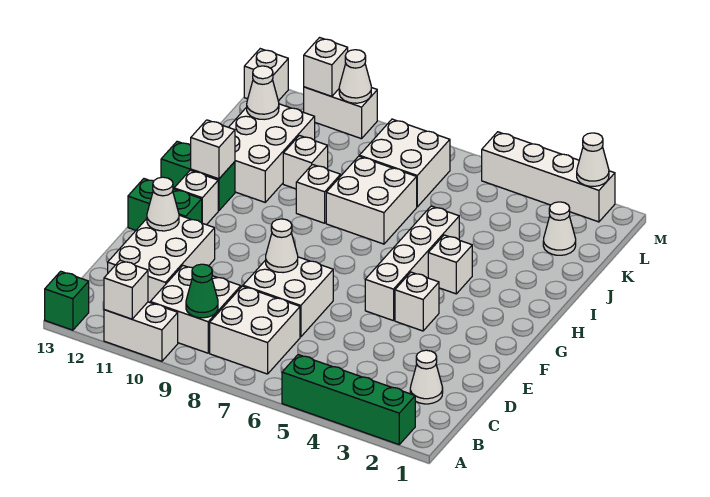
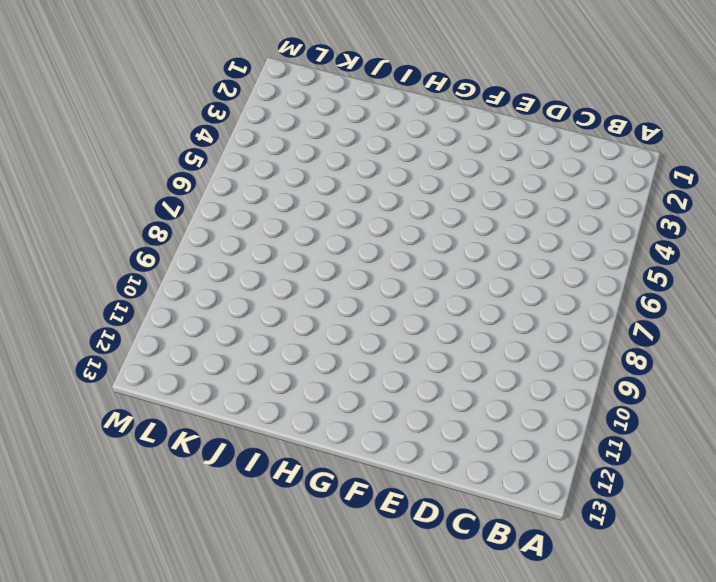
none -> green 1x4 brick [282,355,415,444]
none -> white 1x2 brick [104,302,178,361]
none -> green 1x1 brick [45,271,89,330]
none -> white 2x2 brick [210,286,300,374]

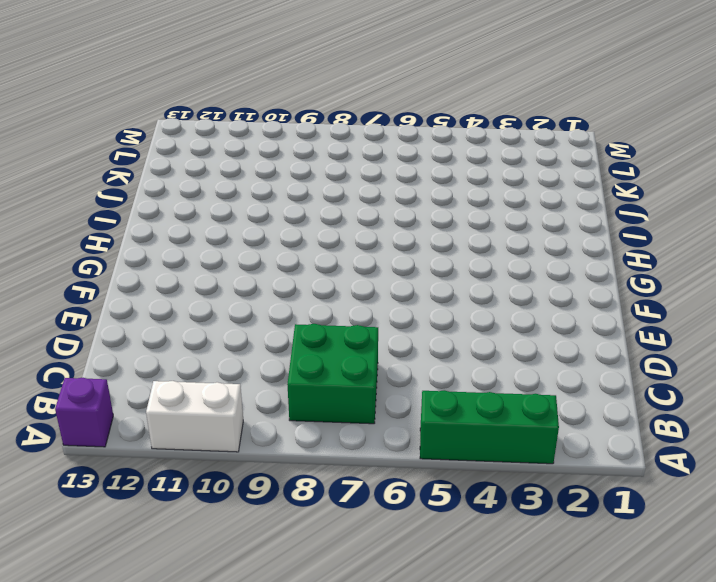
green 1x3 brick [420,390,559,464] -> green 1x4 brick [282,355,415,444]
purple 1x1 brick [55,378,113,447] -> green 1x1 brick [45,271,89,330]
green 2x2 brick [287,324,378,424] -> white 2x2 brick [210,286,300,374]
none -> white 2x2 brick [150,266,241,353]
none -> white 1x1 cone [410,350,443,404]
none -> white 2x3 brick [108,215,215,302]
none -> white 2x2 brick [243,257,333,337]

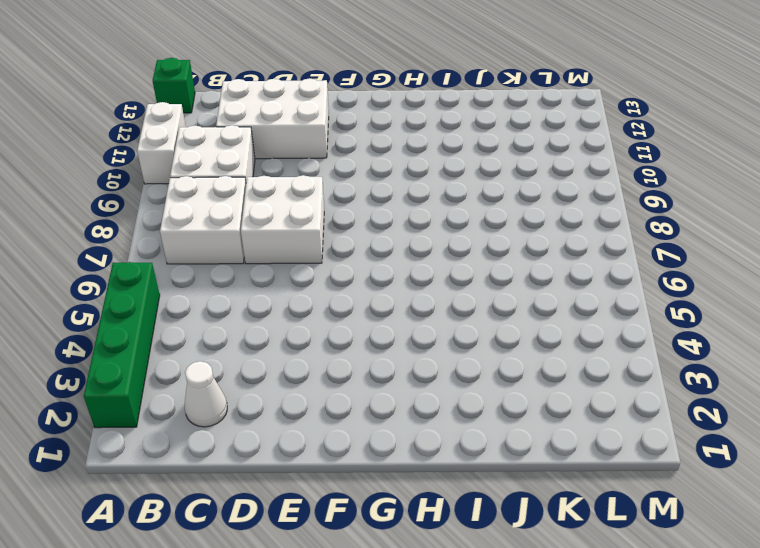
none -> white 1x1 brick [395,272,439,331]
none -> white 1x4 brick [365,206,459,321]
none -> green 1x2 brick [128,179,202,230]
none -> white 1x1 brick [174,170,218,225]

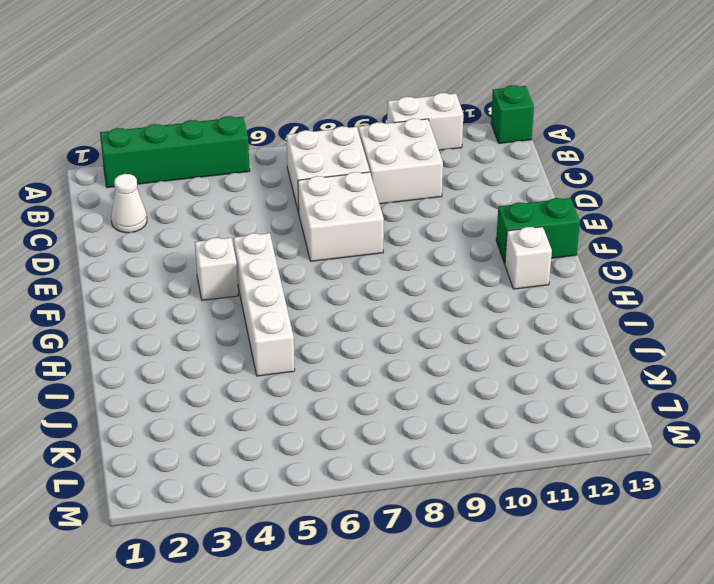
none -> white 2x3 brick [108,215,215,302]
none -> white 1x1 brick [428,235,472,294]
none -> green 1x2 brick [161,141,235,211]
none -> white 2x2 brick [326,156,417,244]

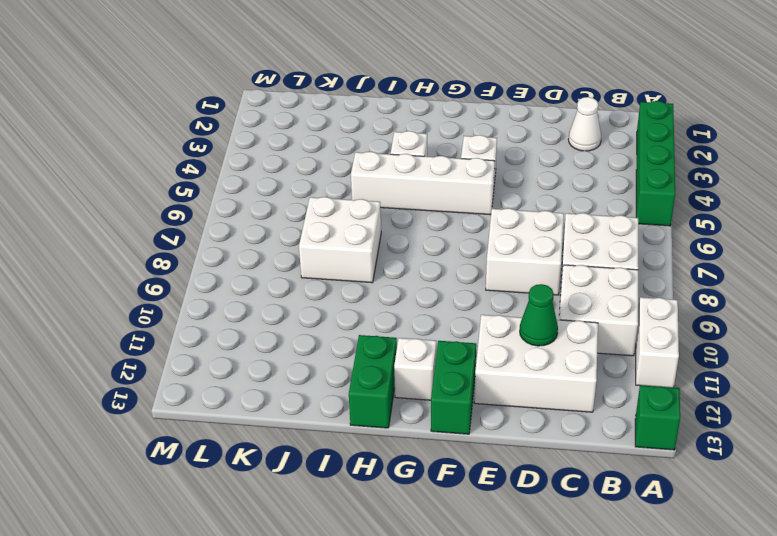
green 1x1 cone [520,284,558,346] -> green 1x1 cone moved to [186,264,218,318]
none -> white 1x1 brick [296,165,341,223]
none -> white 2x3 brick [229,104,315,202]
none -> white 1x1 brick [283,136,328,189]
none -> white 1x1 cone [543,202,576,255]

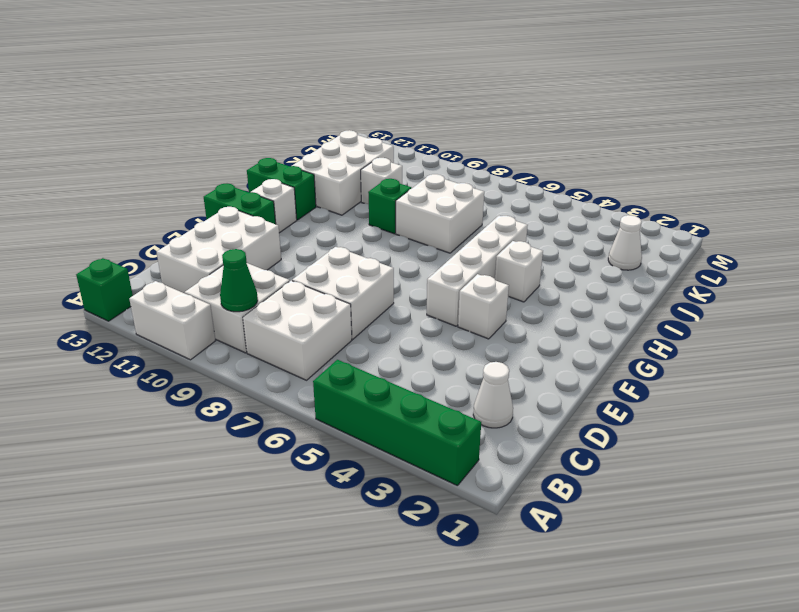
green 1x1 brick [368,179,412,234] -> white 1x1 brick [296,165,341,223]
none -> white 2x2 brick [359,119,450,207]
none -> white 1x4 brick [482,132,615,222]
none -> white 1x2 brick [304,87,377,139]
none -> white 1x1 brick [244,49,288,101]

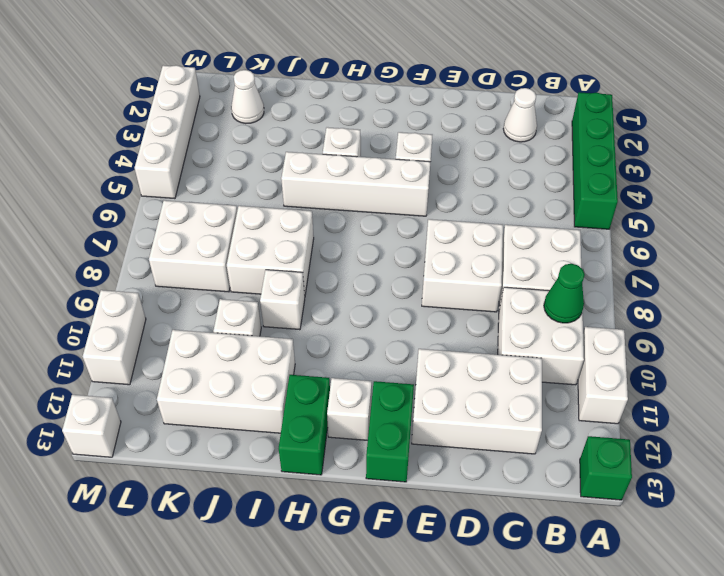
none -> white 1x1 brick [104,260,148,319]
none -> white 1x1 cone [266,219,298,273]
none -> white 1x1 cone [147,177,179,231]
none -> white 1x1 brick [191,120,235,179]

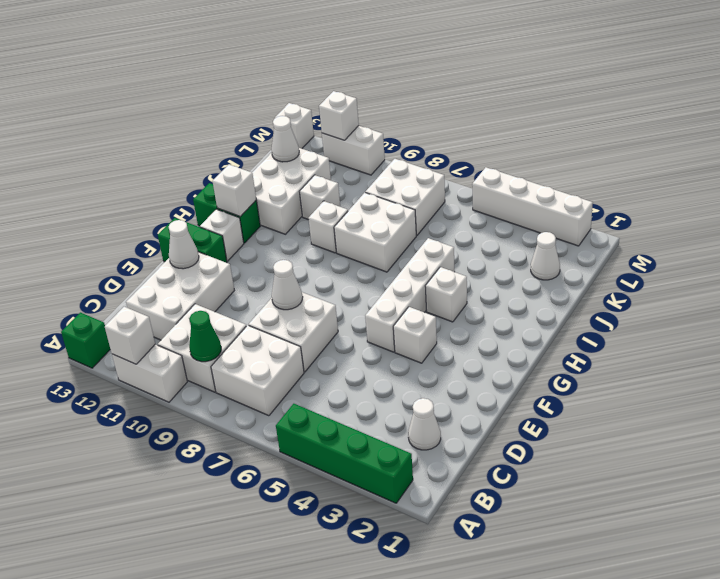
none -> white 1x1 cone [577,133,609,186]
none -> white 1x1 cone [339,50,371,103]

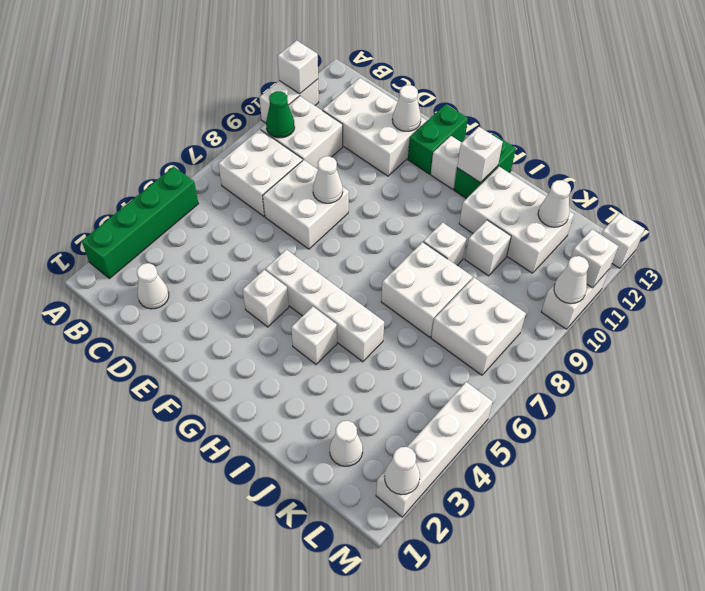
none -> green 1x1 brick [45,271,89,330]

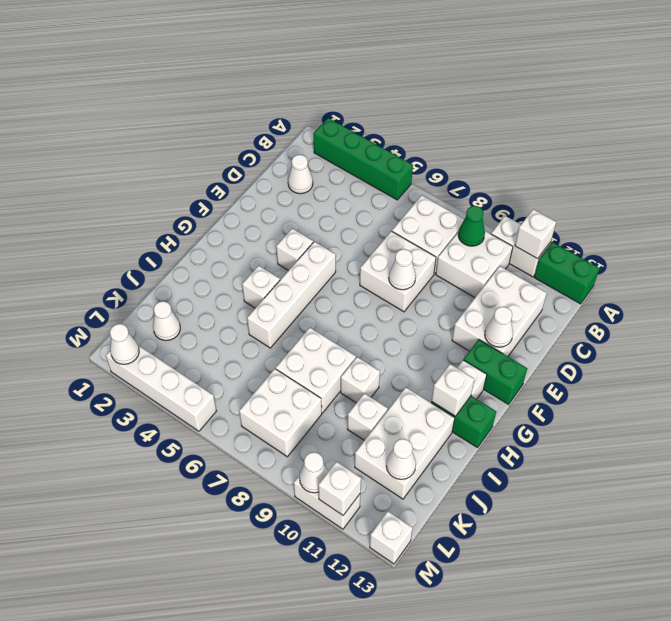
green 1x2 brick [534,242,600,304] -> green 1x1 brick [45,271,89,330]

